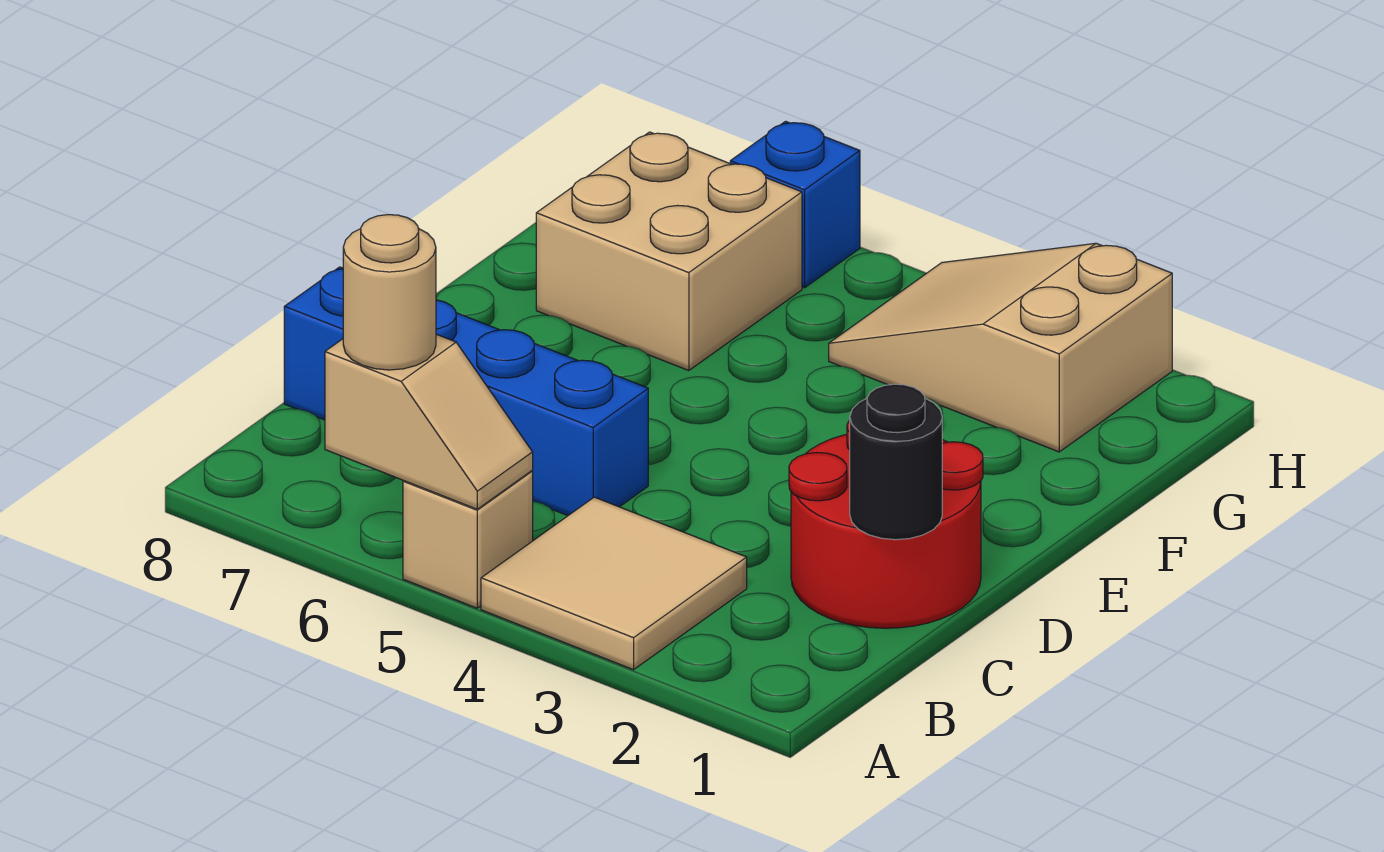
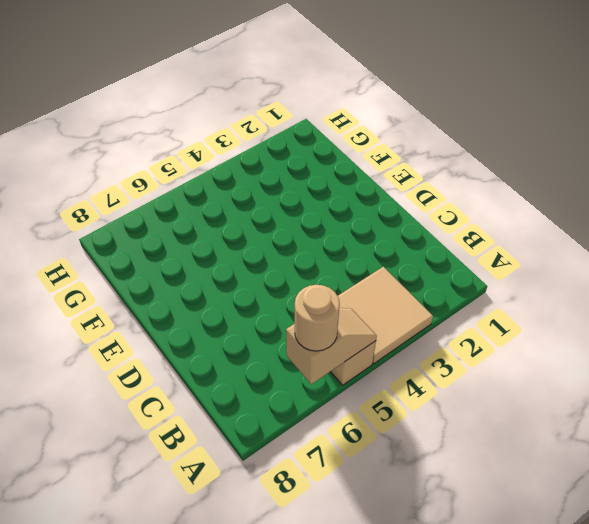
none -> red 2x2 round brick [789,420,983,628]
none -> blue 1x4 brick [284,267,648,515]

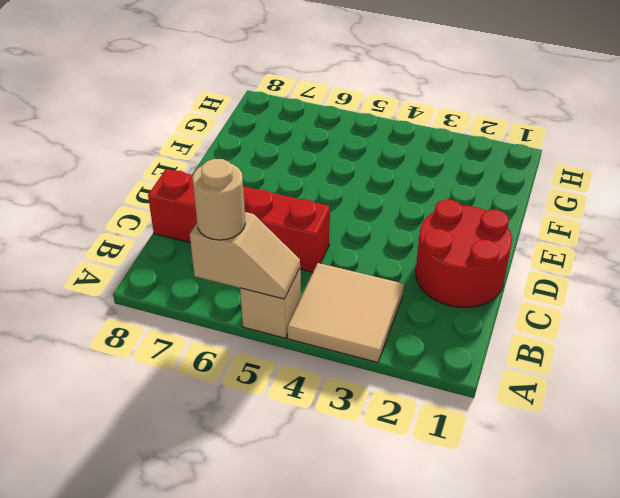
red 1x4 brick [148,169,330,272] -> blue 1x4 brick [284,267,648,515]
none -> tan 2x2 brick [536,132,802,371]
none -> tan 2x3 slope [829,243,1172,452]

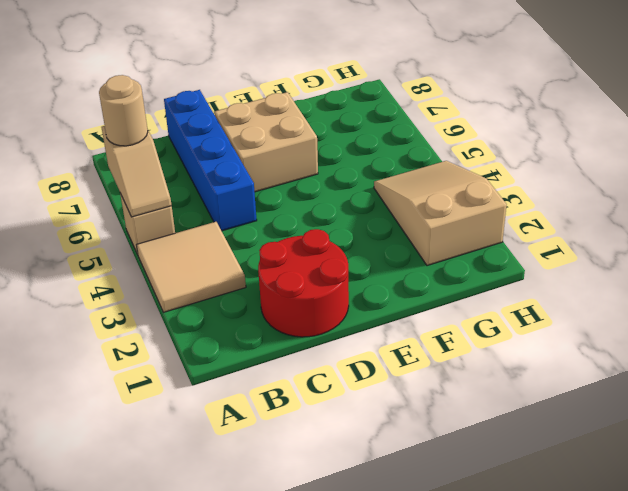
tan 2x2 brick [215,92,318,192] -> tan 2x2 brick moved to [536,132,802,371]
none -> blue 1x1 brick [730,121,860,288]
none -> black 1x1 round brick [850,384,942,540]

